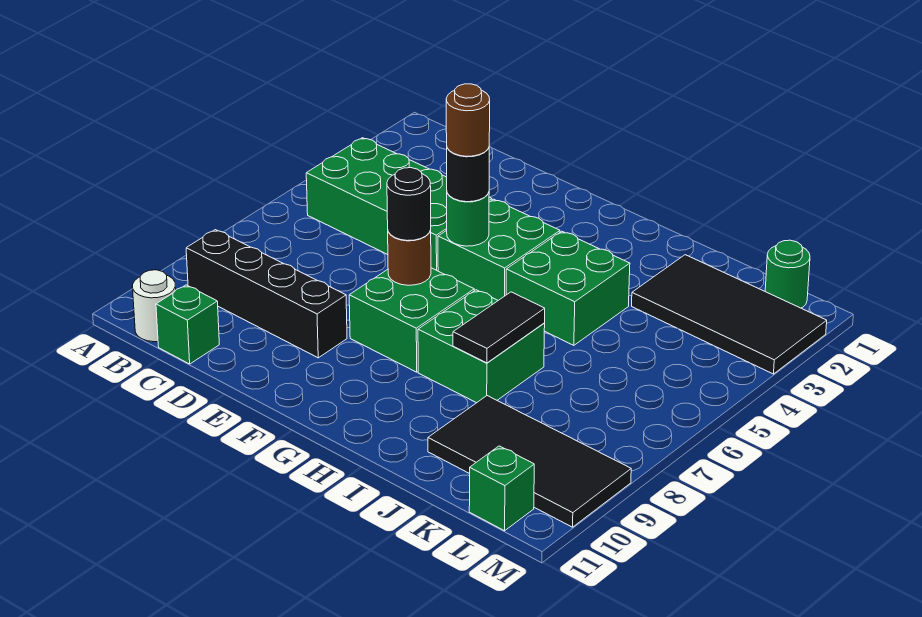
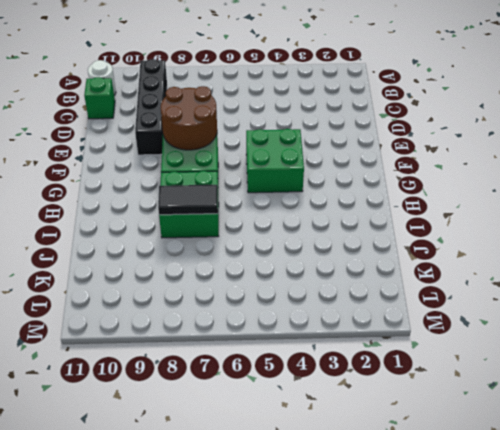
brown 2x2 round brick [161,86,217,150] -> brown 1x1 round brick [388,231,431,285]
none -> green 2x4 brick [306,138,492,271]
none -> green 2x2 brick [506,231,630,345]
none -> black 2x4 tile [632,255,827,374]

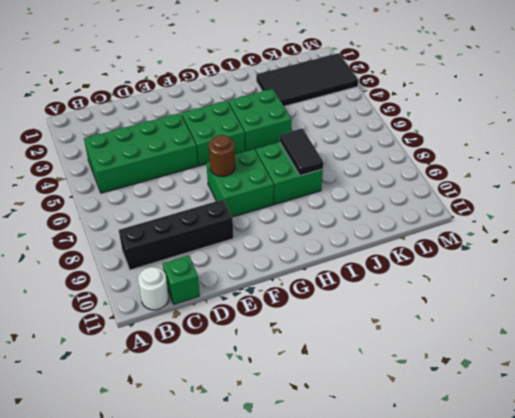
none -> black 2x4 tile [428,396,631,527]
none -> green 1x1 round brick [765,240,810,308]
none -> green 1x1 brick [469,446,534,531]

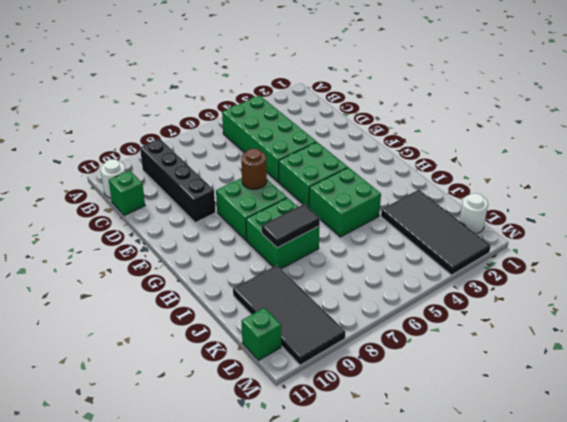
white 1x1 round brick [460,193,488,234] -> green 1x1 round brick [765,240,810,308]
none -> green 1x1 round brick [447,192,489,246]
none -> black 1x1 round brick [447,148,489,202]
none -> black 1x1 round brick [387,168,431,241]

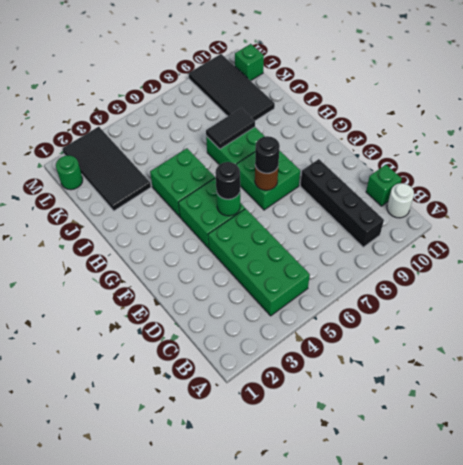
none -> brown 1x1 round brick [446,84,490,156]

